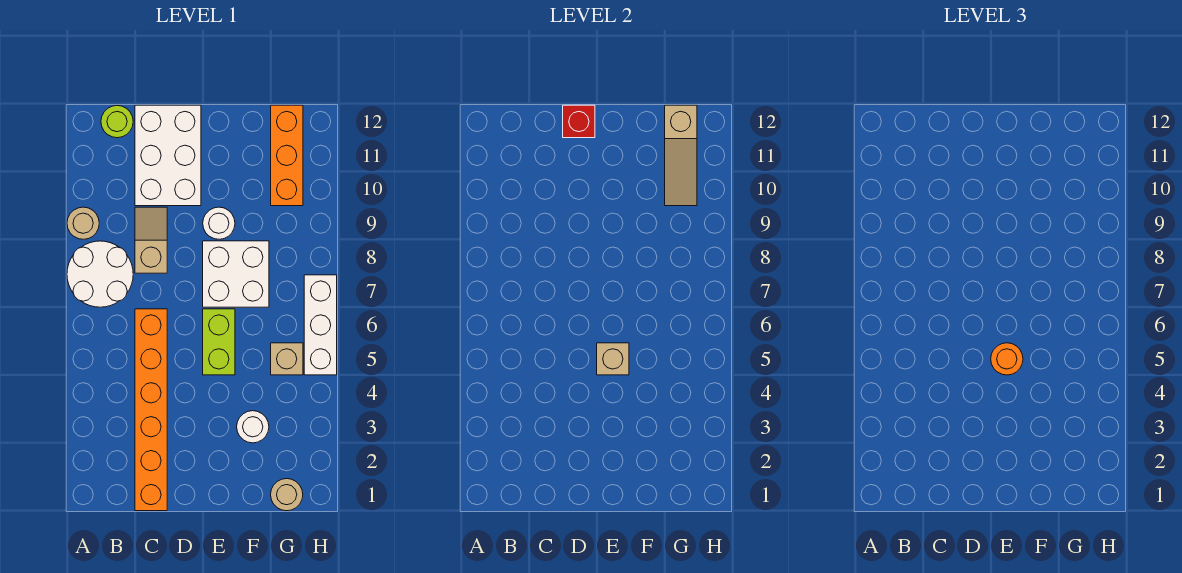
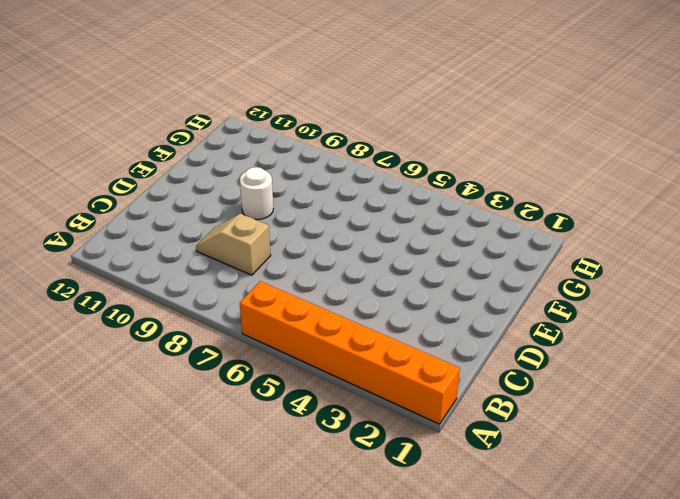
orange 1x6 brick [240,281,460,424] -> orange 1x6 brick moved to [135,309,167,511]
none -> white 2x2 round brick [67,241,133,307]
none -> tan 1x1 round brick [67,207,99,239]
none -> lime 1x1 round brick [101,106,133,138]

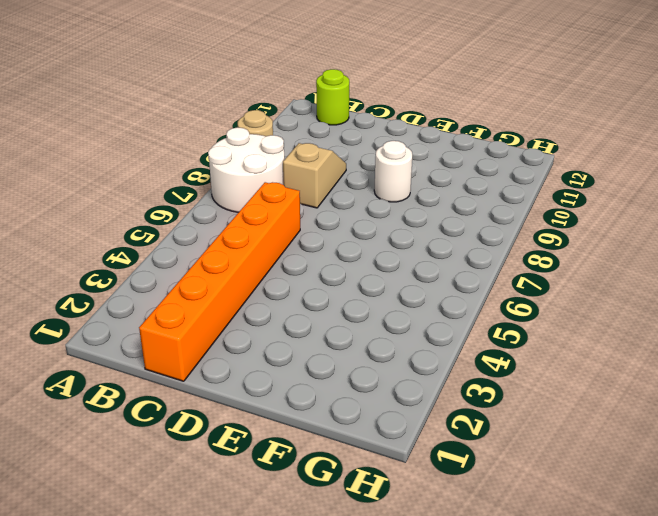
none -> white 2x3 brick [135,105,201,206]
none -> lime 1x2 brick [203,309,235,375]
none -> white 2x2 brick [203,241,269,307]

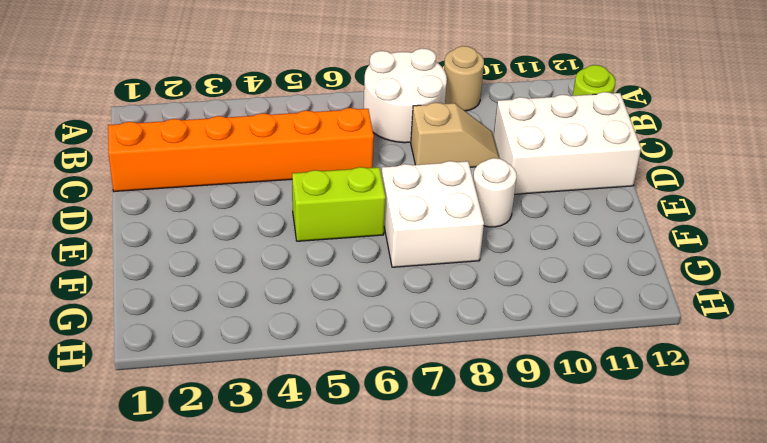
none -> white 1x1 round brick [237,411,269,443]
none -> tan 1x1 round brick [271,479,303,511]
none -> tan 1x1 brick [271,343,303,375]

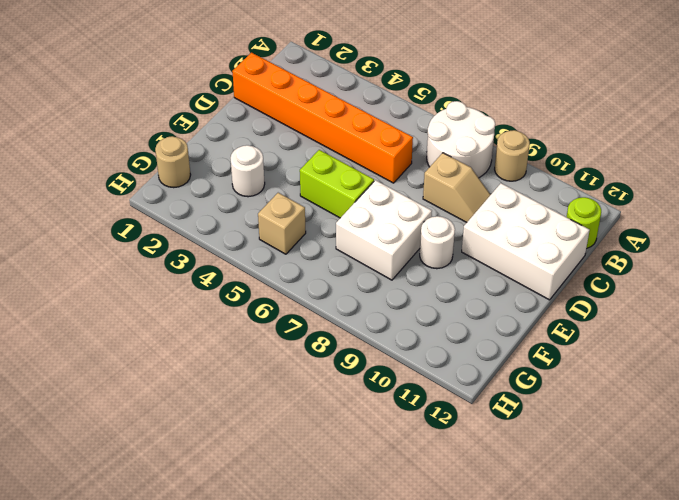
none -> orange 1x3 brick [271,105,303,206]
none -> white 1x3 brick [304,275,337,375]
none -> red 1x1 brick [563,105,595,138]

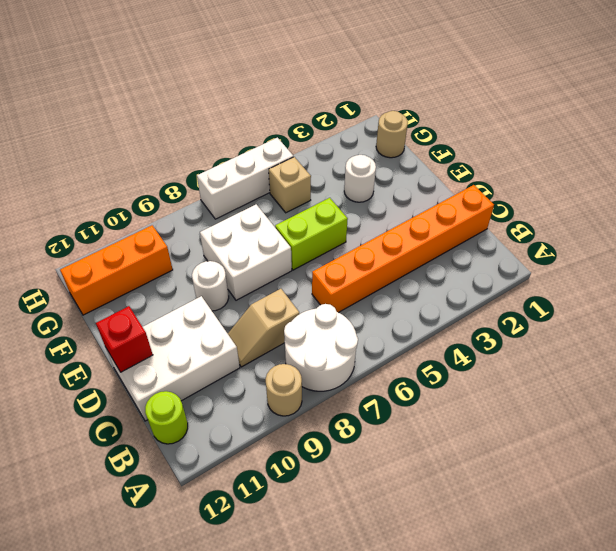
none -> tan 1x1 brick [597,343,629,375]
none -> tan 1x3 slope [665,105,697,206]
none -> orange 1x1 round brick [991,343,1023,375]

